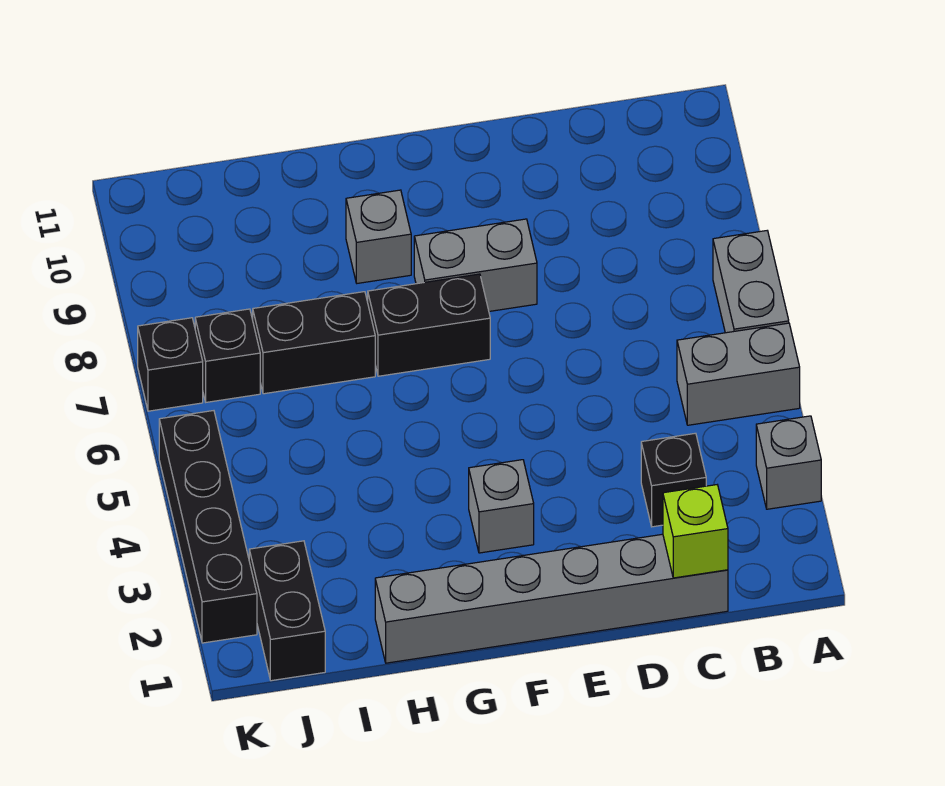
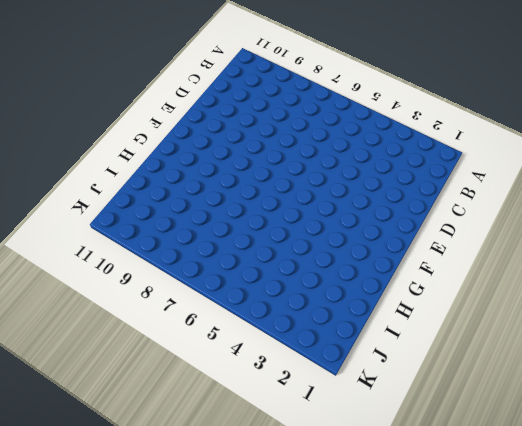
none -> grey 1x1 brick [756,416,821,509]
none -> grey 1x2 brick [677,323,800,425]
none -> grey 1x2 brick [713,231,789,333]

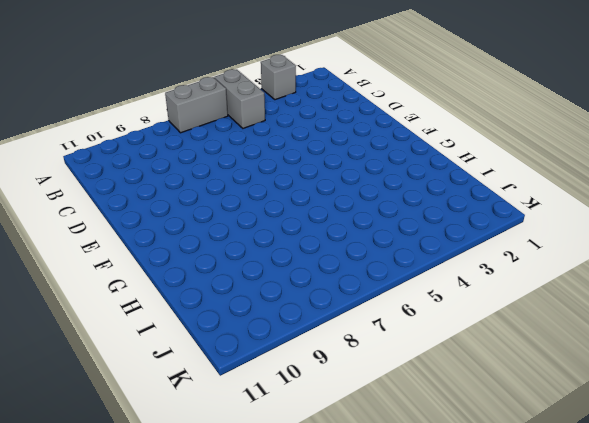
none -> grey 1x6 brick [375,534,728,663]
none -> black 1x1 brick [641,433,706,527]
none -> grey 1x2 brick [414,219,537,311]

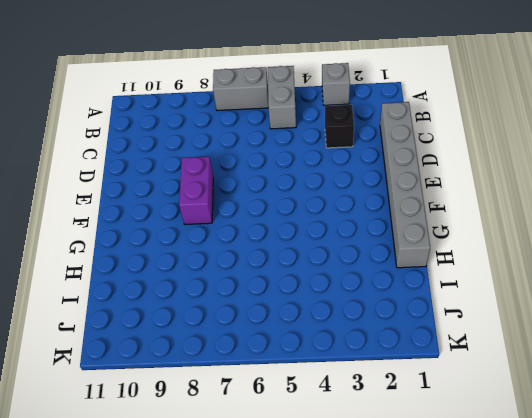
purple 1x2 brick [179,157,213,224] -> grey 1x2 brick [414,219,537,311]
none -> grey 1x1 brick [469,460,534,553]
none -> black 1x2 brick [368,274,490,376]
none -> grey 1x1 brick [346,190,411,283]

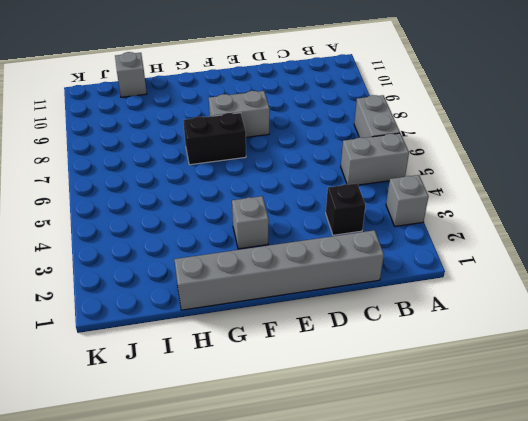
grey 1x1 brick [115,52,147,97] -> grey 1x1 brick moved to [346,190,411,283]
none -> black 1x2 brick [253,292,375,394]
none -> black 1x2 brick [249,541,325,681]
none -> black 1x1 brick [195,309,260,402]

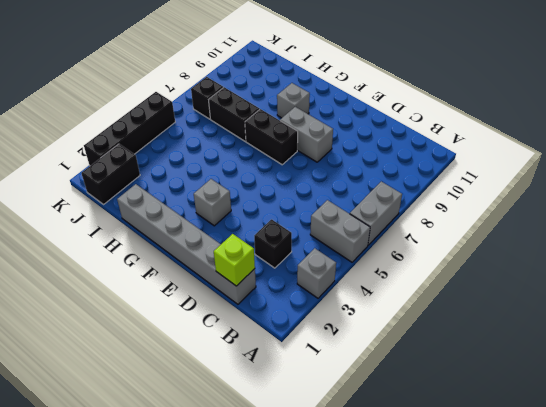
none -> black 1x1 brick [138,318,203,411]

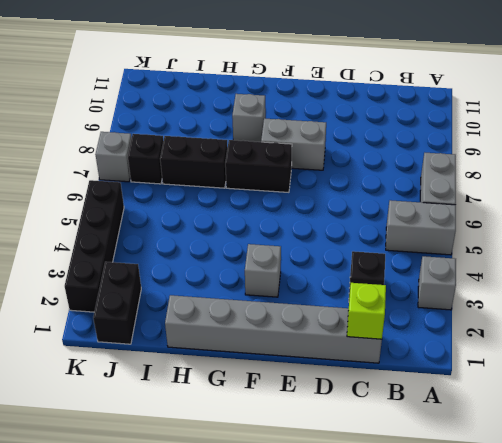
grey 1x1 brick [95,132,132,182] -> black 1x1 brick [138,318,203,411]

